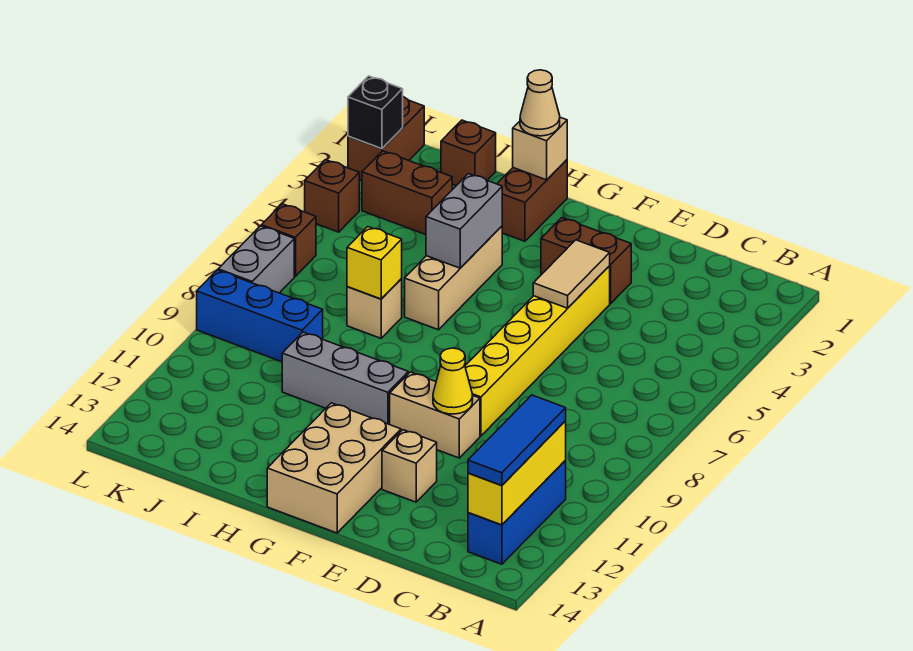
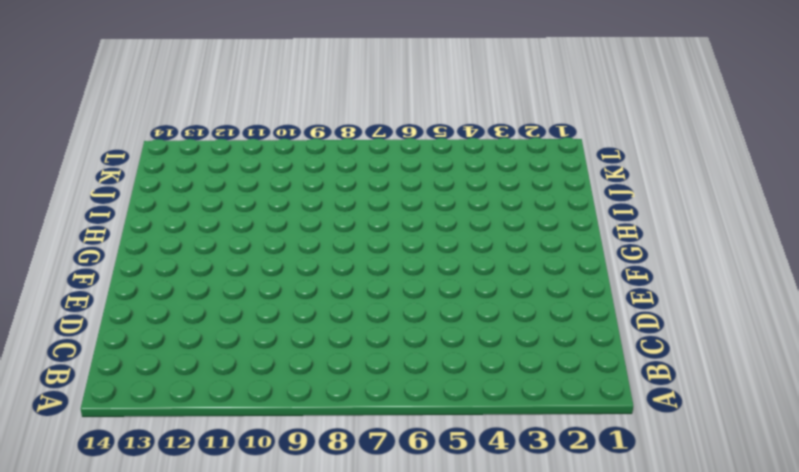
none -> blue 1x3 brick [468,460,566,564]
none -> brown 1x2 brick [541,218,631,303]
none -> yellow 1x6 brick [465,266,610,436]

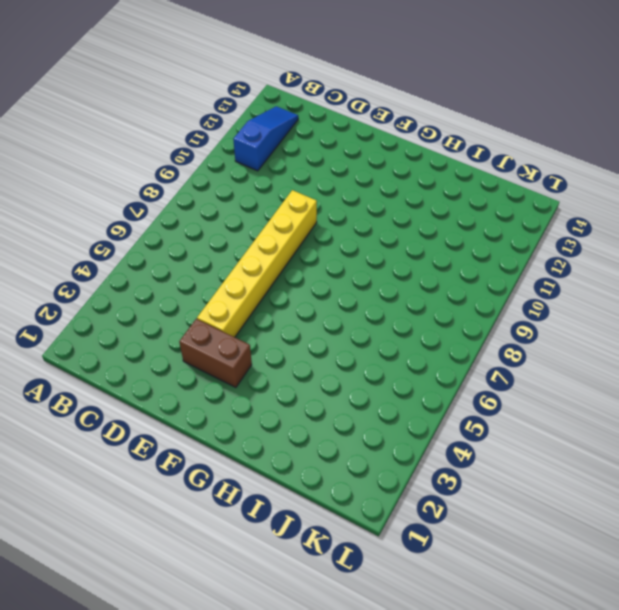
blue 1x3 slope [233,106,298,171] -> blue 1x3 brick [468,460,566,564]
none -> tan 1x2 brick [390,372,480,458]
none -> tan 1x1 brick [382,430,437,502]
none -> tan 2x3 brick [267,403,401,533]

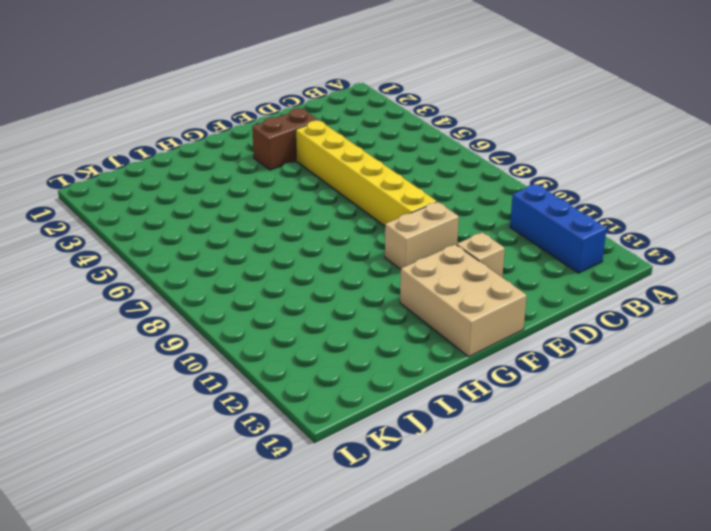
none -> grey 1x3 brick [282,332,408,425]
none -> brown 1x2 brick [497,160,567,241]
none -> tan 1x3 brick [405,226,502,330]

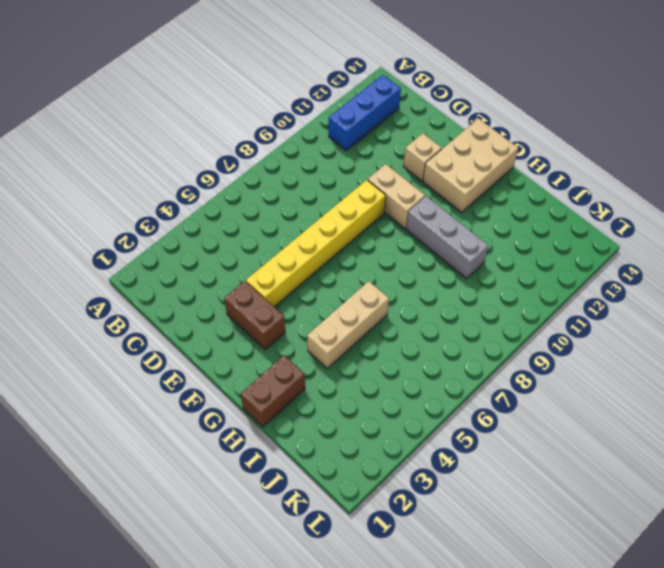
none -> tan 1x1 brick [347,278,402,338]
none -> brown 1x1 brick [441,120,496,186]
none -> brown 1x2 brick [362,151,453,235]

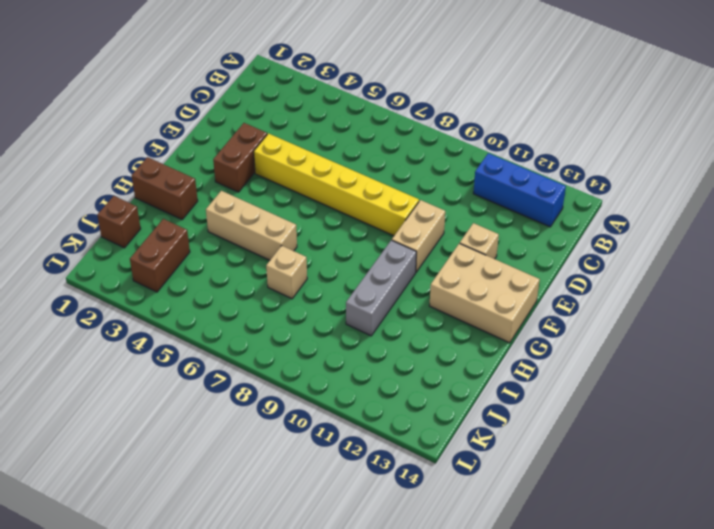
none -> blue 1x3 brick [197,270,323,362]
none -> brown 1x2 brick [348,97,424,181]
none -> brown 1x1 brick [305,160,359,232]

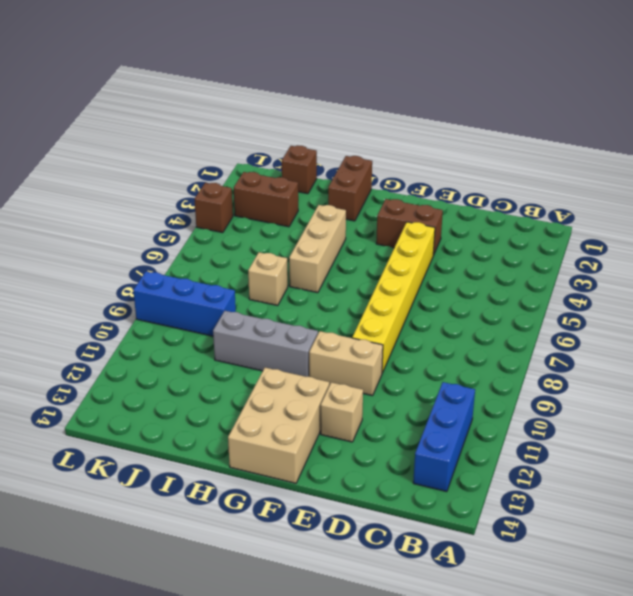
none -> brown 1x2 brick [348,97,424,181]
none -> brown 1x1 brick [261,204,316,276]
none -> grey 1x2 brick [218,226,294,293]

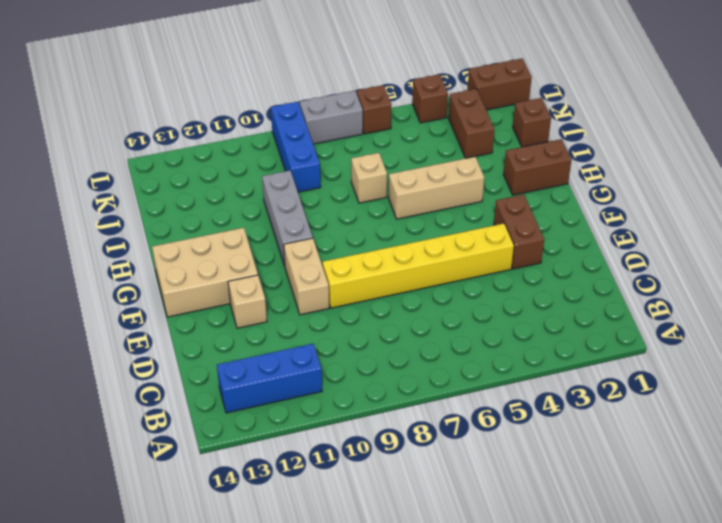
none -> yellow 1x3 brick [468,421,566,525]
none -> tan 1x2 tile [533,240,610,308]
none -> yellow 1x1 cone [433,348,473,414]

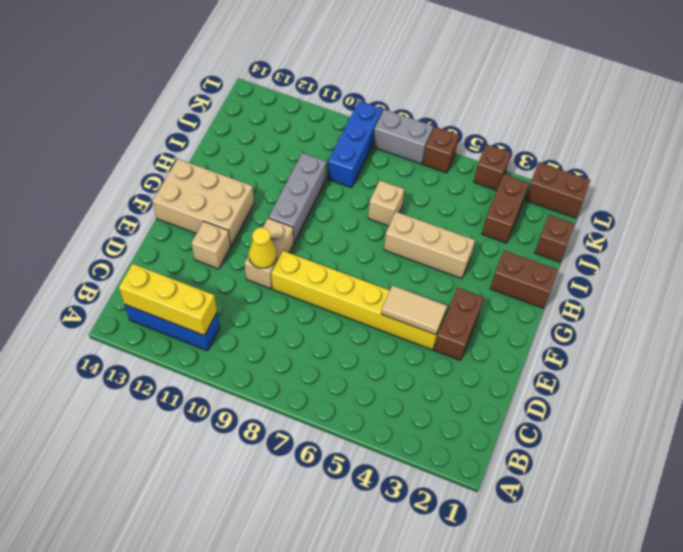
none -> tan 1x1 brick [513,117,567,180]
none -> grey 1x2 brick [426,174,502,268]
none -> yellow 1x1 brick [347,227,402,299]

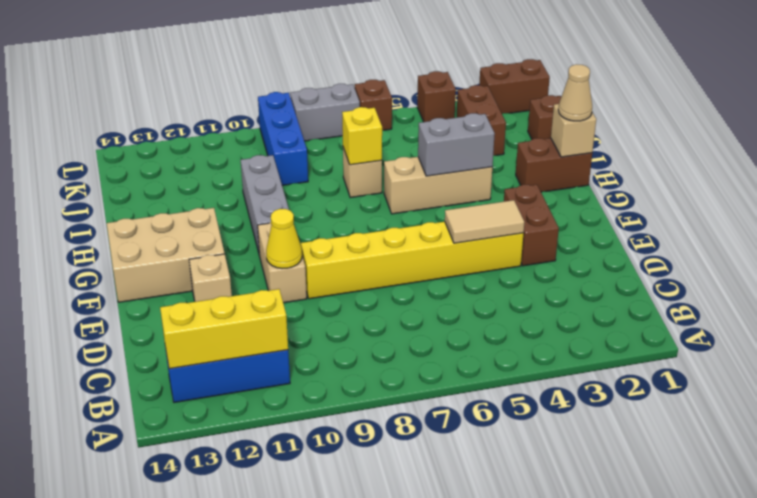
none -> black 1x1 brick [348,76,403,149]
none -> blue 1x3 tile [468,395,566,486]

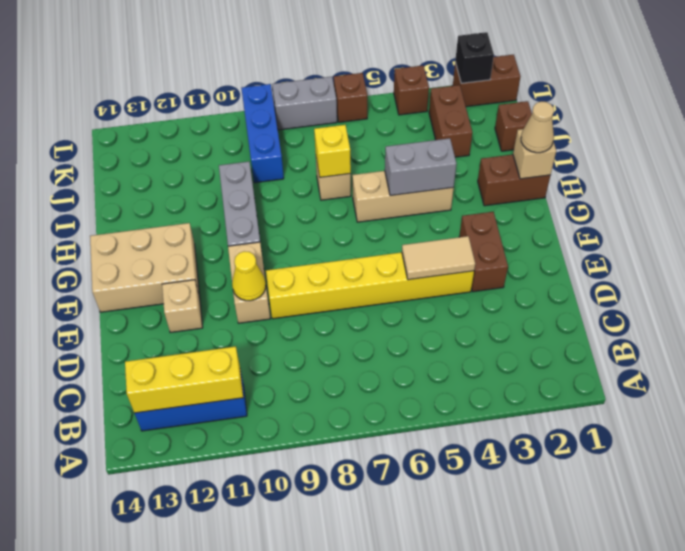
none -> blue 1x3 tile [468,395,566,486]

